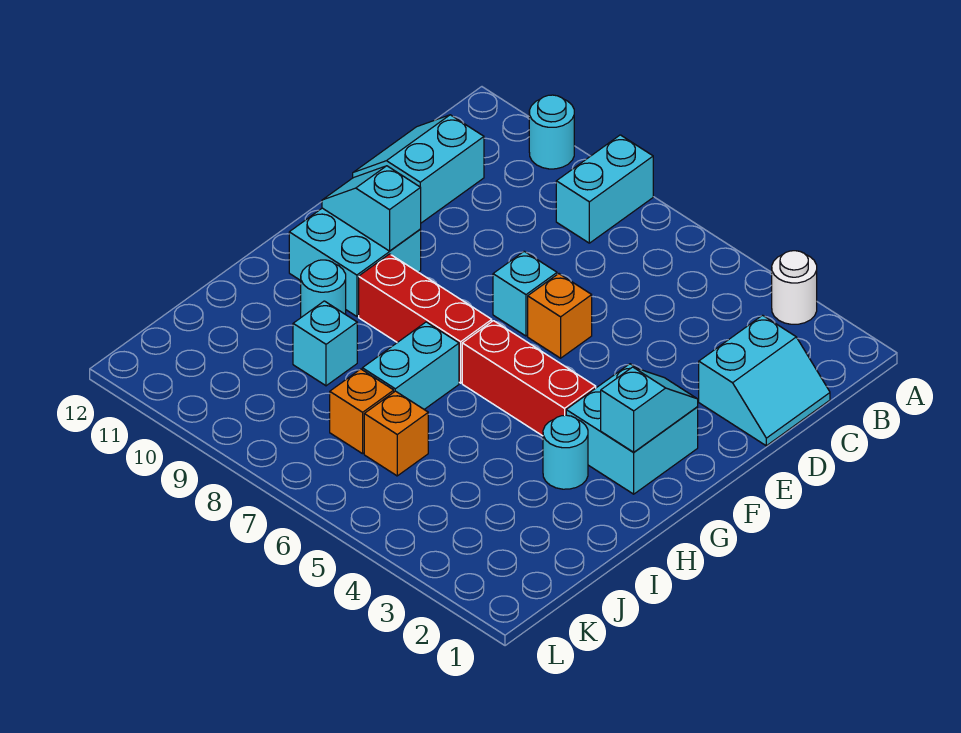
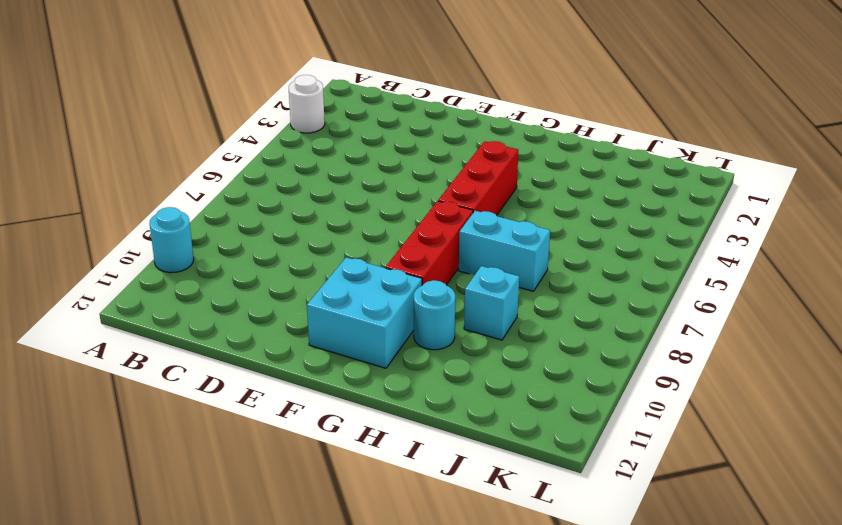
none -> cyan 1x2 brick [556,135,653,243]
none -> cyan 2x2 slope [699,315,830,446]
none -> cyan 2x2 slope [353,115,484,223]

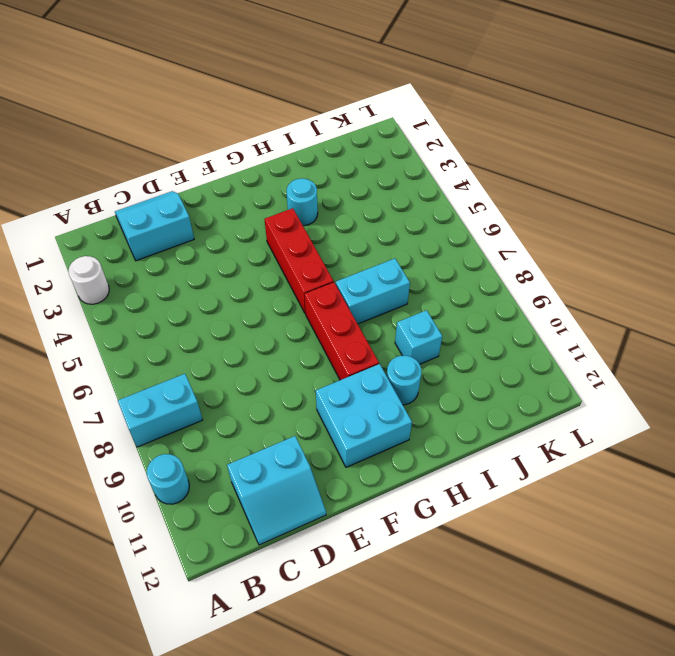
none -> orange 1x1 brick [528,274,592,358]
none -> cyan 1x1 brick [493,251,557,336]
none -> cyan 2x2 brick [566,364,698,494]

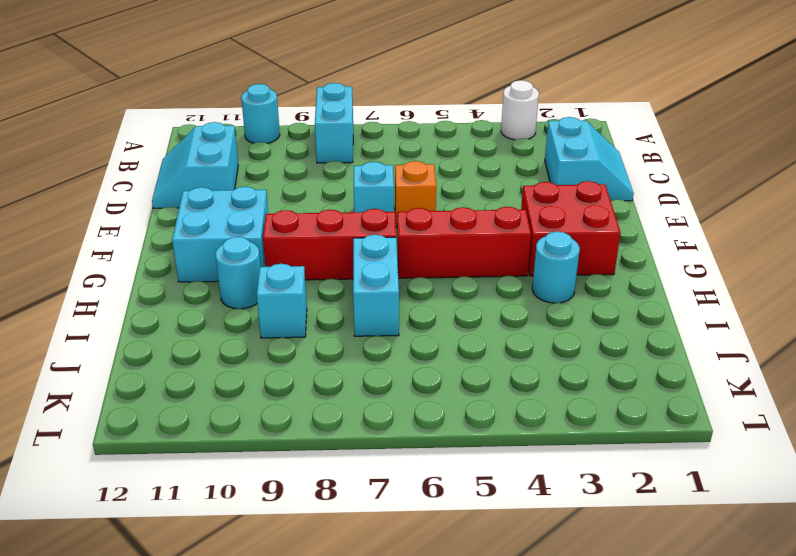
red 2x2 brick [521,181,620,276] -> cyan 2x2 brick [566,364,698,494]
none -> orange 1x1 brick [364,391,428,476]
none -> orange 1x1 brick [330,369,394,454]
none -> cyan 1x2 slope [601,367,698,452]

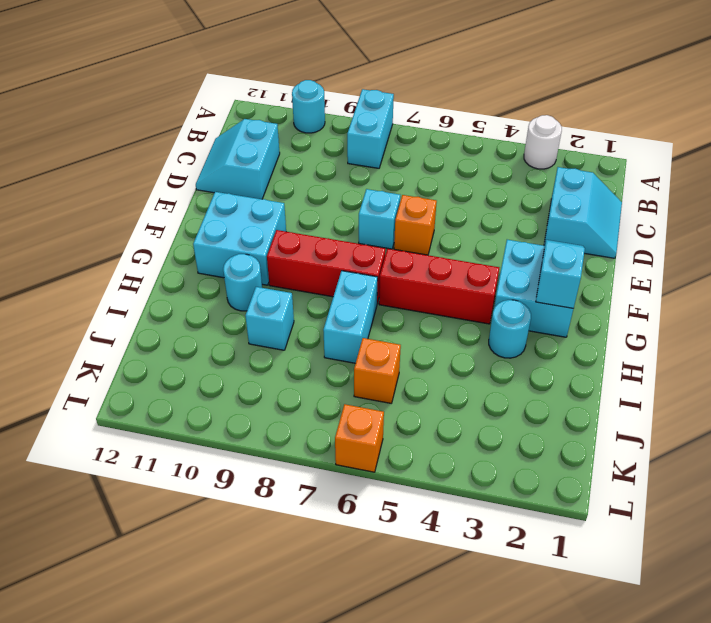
orange 1x1 brick [335,404,384,472] -> orange 1x1 brick moved to [330,369,394,454]
none -> cyan 1x2 slope [322,166,421,251]

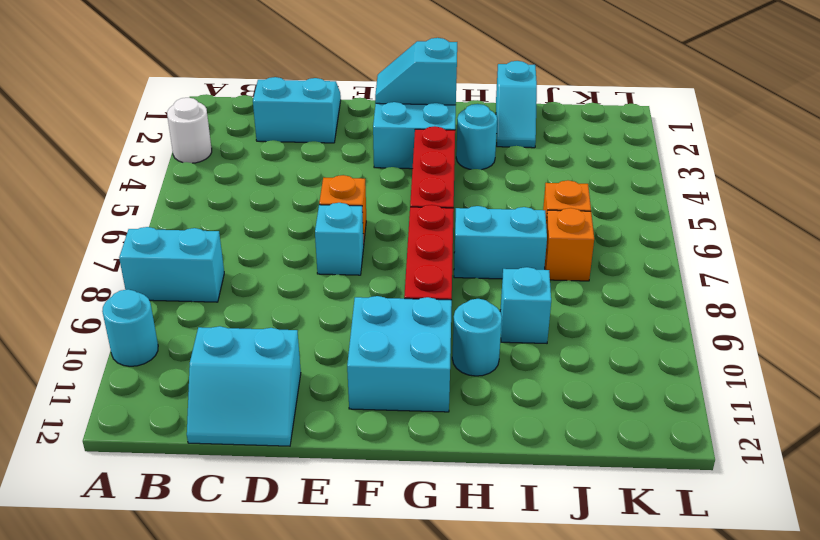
cyan 1x2 slope [496,61,537,148] -> cyan 1x2 slope moved to [322,166,421,251]

